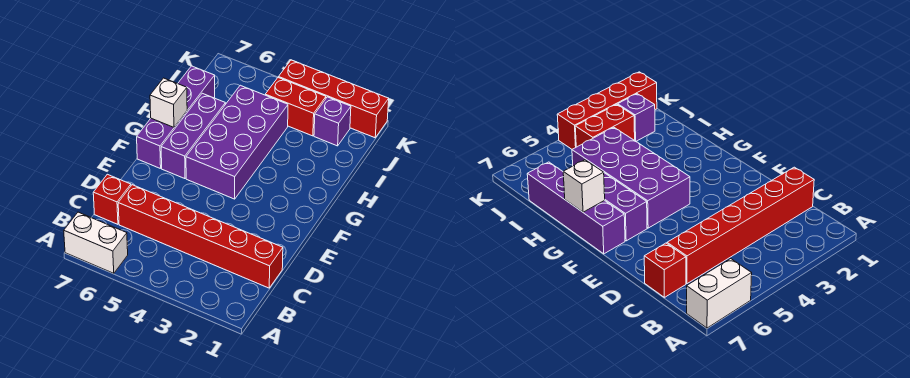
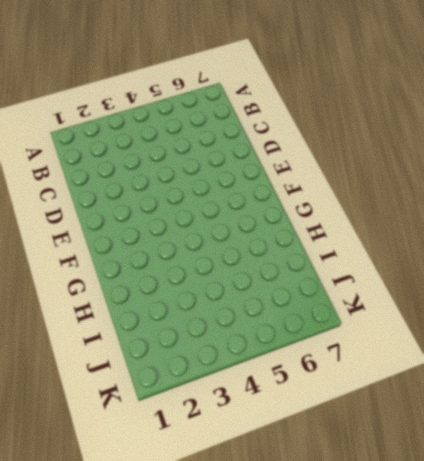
none -> white 1x2 brick [64,212,128,273]
none -> red 1x6 brick [118,185,283,288]

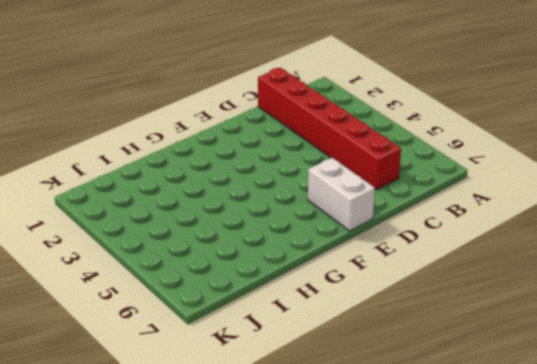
white 1x2 brick [308,158,375,231] -> white 1x2 brick moved to [64,212,128,273]
none -> red 1x1 brick [93,174,131,224]
none -> purple 2x4 brick [186,85,288,199]

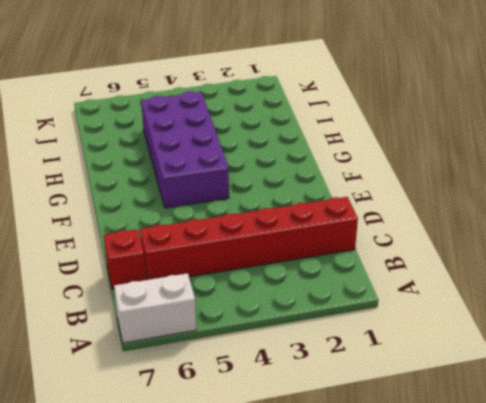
none -> purple 1x3 brick [161,93,225,179]
none -> purple 1x4 brick [137,66,215,169]

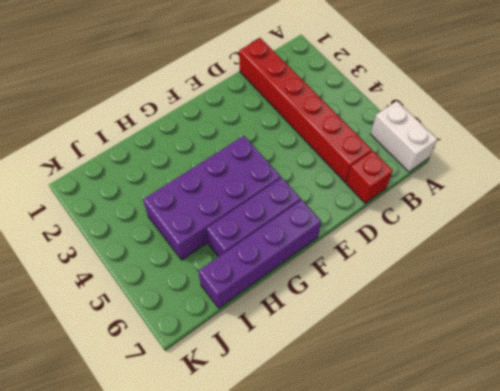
none -> purple 1x1 brick [314,97,351,146]
none -> red 1x2 brick [265,77,326,136]

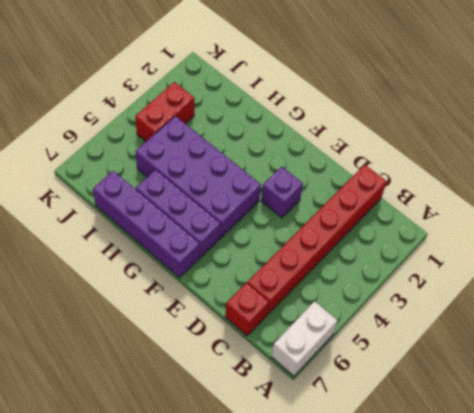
purple 1x1 brick [261,167,303,218] -> purple 1x1 brick moved to [314,97,351,146]
none -> red 1x4 brick [279,60,389,138]
none -> white 1x1 brick [150,78,187,127]

